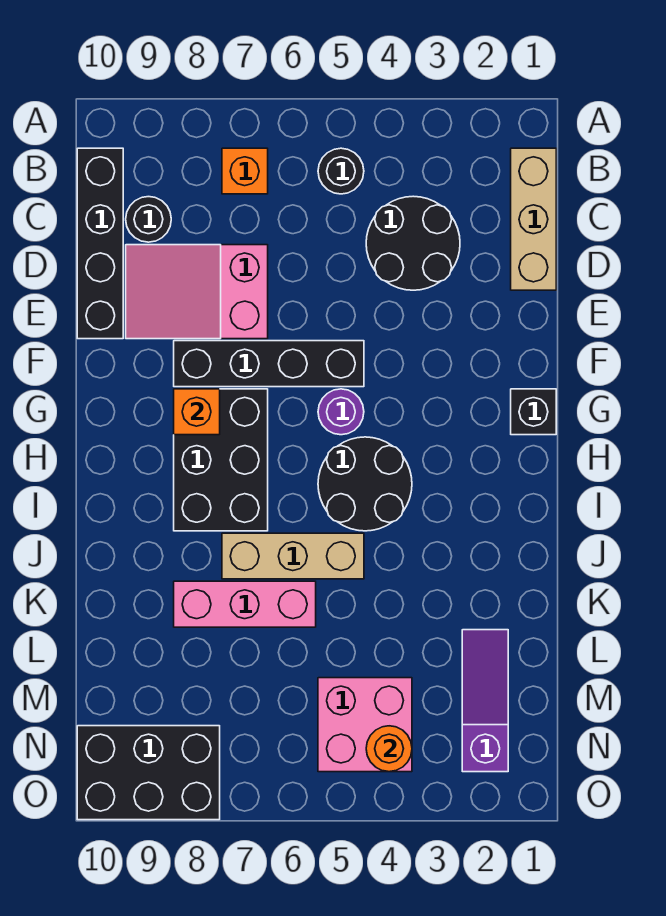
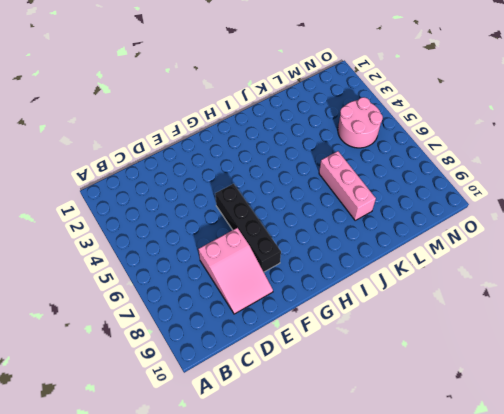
pink 2x2 round brick [338,97,383,148] -> pink 2x2 brick [318,678,412,772]
none -> tan 1x3 brick [511,148,556,290]
none -> black 1x1 round brick [318,148,364,194]
none -> orange 1x1 brick [222,148,268,194]

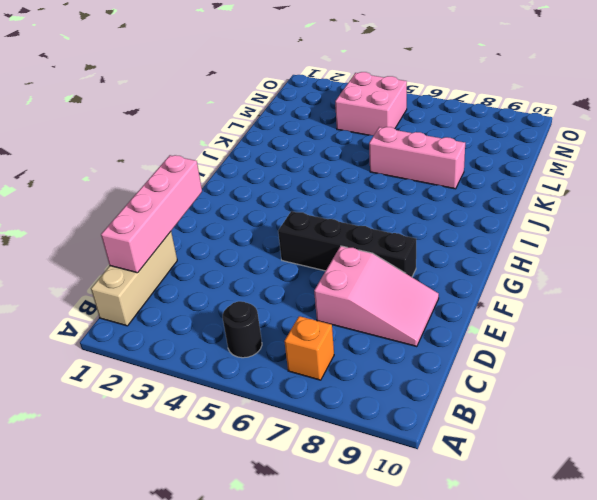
pink 1x4 brick [101,155,202,273] -> none
none -> black 1x4 brick [77,148,123,339]
none -> black 2x2 round brick [366,196,460,290]
none -> black 1x1 round brick [126,197,171,242]

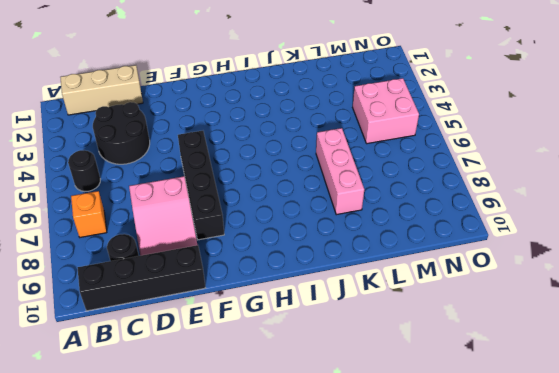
none -> black 1x1 brick [511,389,556,435]
none -> purple 1x1 round brick [318,389,364,435]
none -> black 2x3 brick [174,389,268,531]

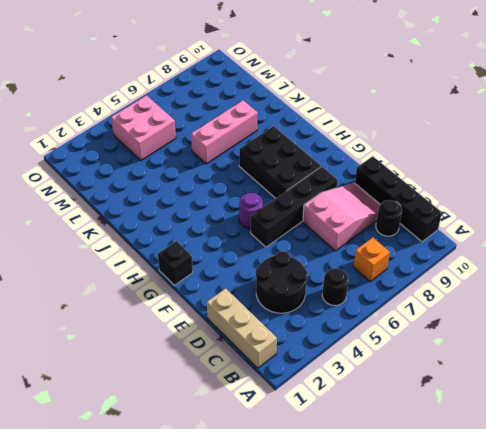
none -> black 2x2 round brick [318,437,412,531]
none -> tan 1x3 brick [222,533,364,579]
none -> purple 1x3 slope [462,630,508,772]

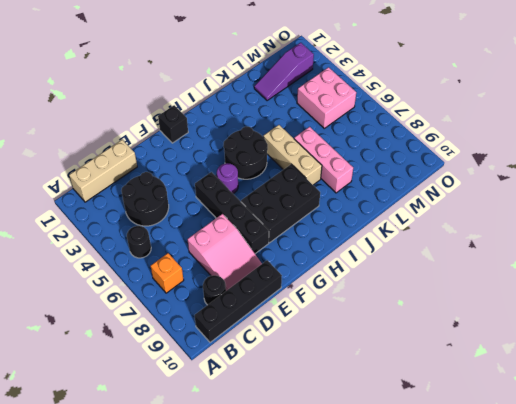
none -> black 2x3 brick [77,726,220,820]
none -> orange 1x1 brick [174,389,220,435]
none -> orange 1x1 round brick [366,726,412,772]

